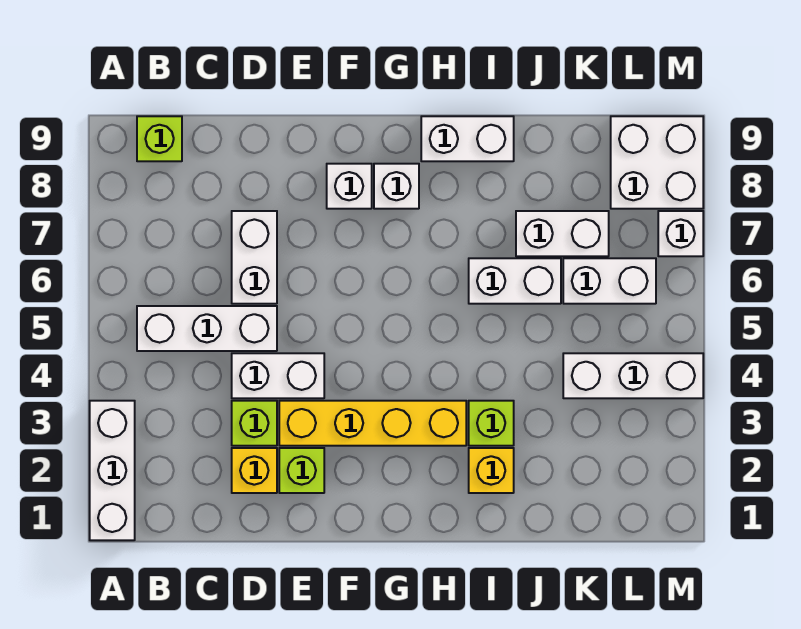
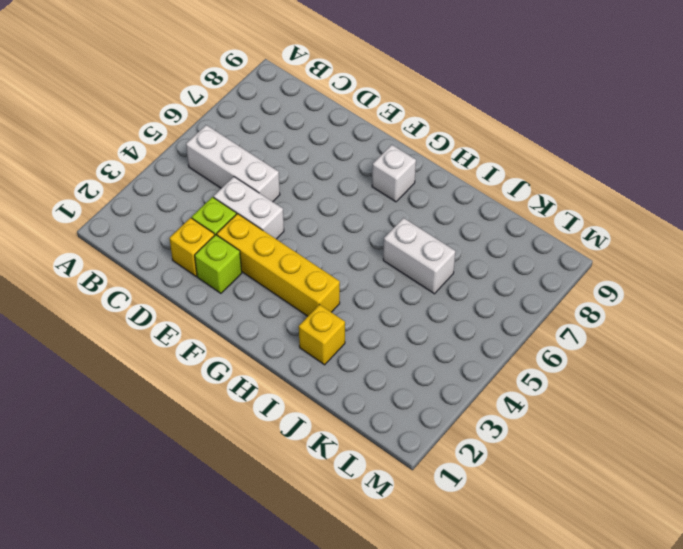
none -> white 1x3 brick [90,401,135,540]
none -> lime 1x1 brick [137,116,182,161]
none -> white 1x2 brick [232,211,277,304]

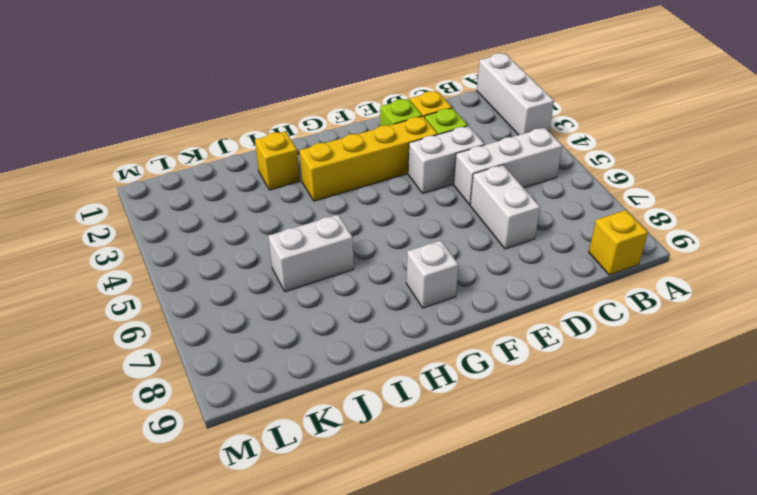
yellow 1x1 brick [589,210,648,275] -> lime 1x1 brick [137,116,182,161]
none -> white 1x1 brick [327,164,372,209]
none -> white 1x2 brick [421,116,514,161]
none -> lime 1x1 brick [469,401,514,446]

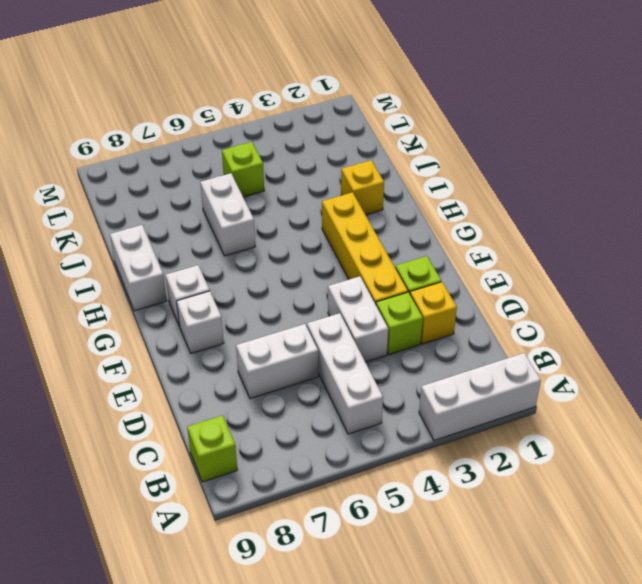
lime 1x1 brick [222,142,264,197] -> lime 1x1 brick moved to [469,401,514,446]
none -> white 1x2 brick [516,211,609,256]
none -> white 1x3 brick [563,353,703,398]
none -> white 1x2 brick [563,258,656,304]

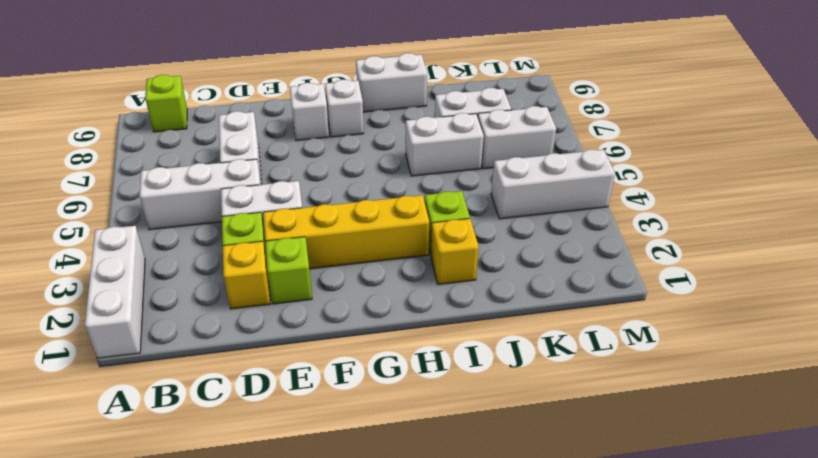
none -> white 2x2 brick [611,116,703,209]
none -> white 1x1 brick [658,211,703,256]

